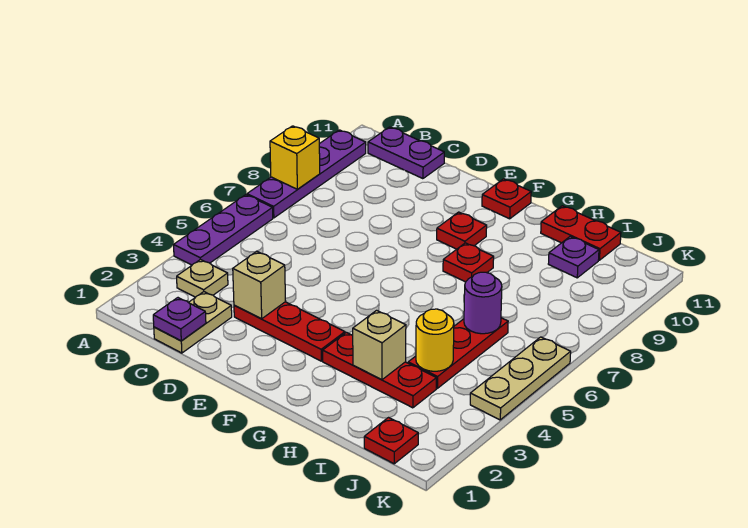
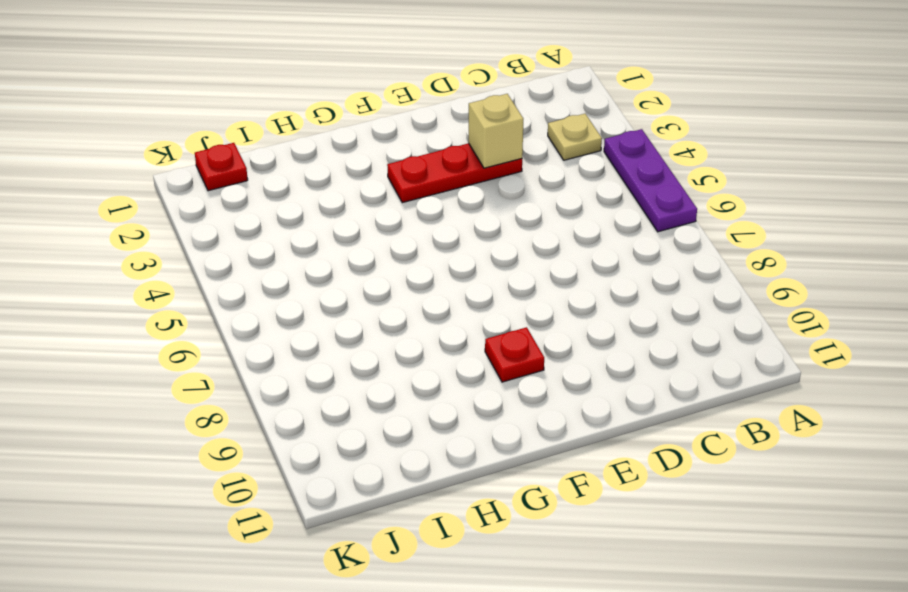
none -> purple 1x4 plate [247,130,366,218]
none -> purple 1x2 plate [368,127,444,179]
none -> tan 1x2 plate [154,292,232,353]

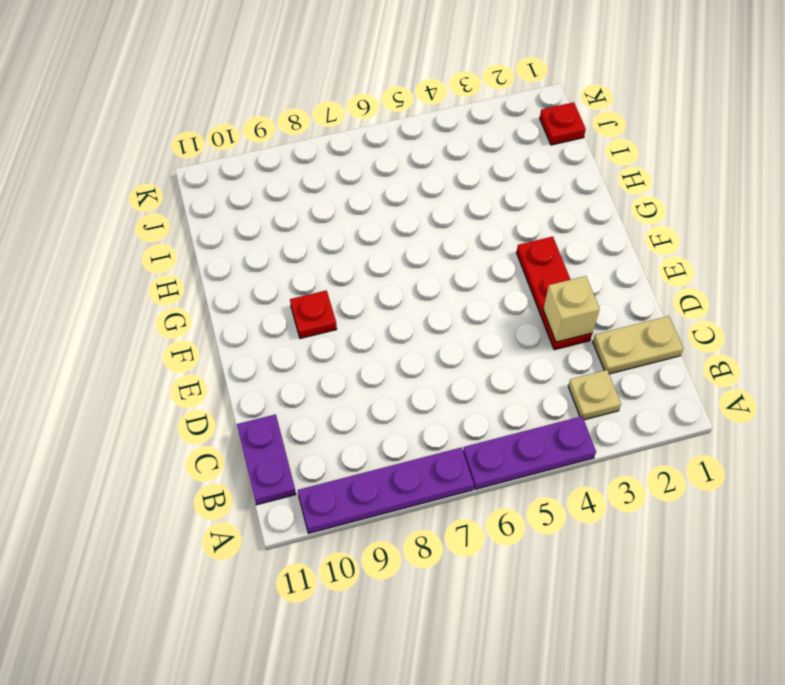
none -> red 1x1 plate [482,179,531,219]
none -> red 1x3 plate [323,332,437,408]
none -> red 1x1 plate [443,243,494,282]

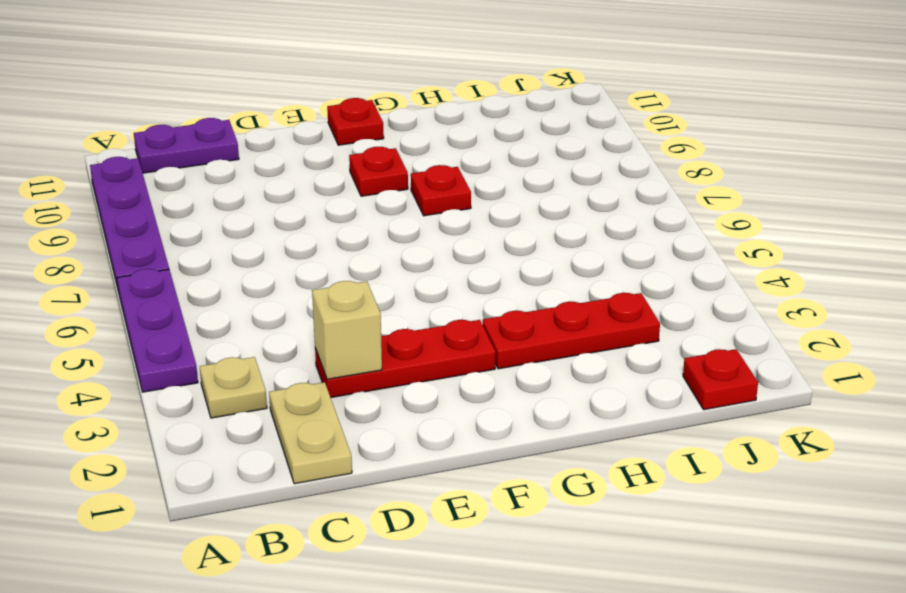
none -> red 1x2 plate [541,206,621,260]
none -> red 1x3 plate [408,318,508,388]
none -> purple 1x1 plate [548,236,599,278]

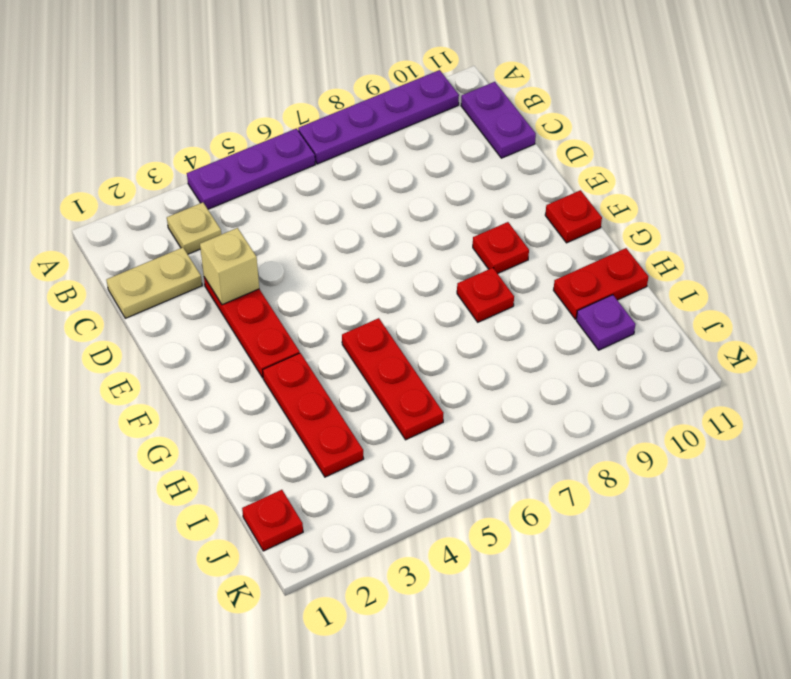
red 1x3 plate [342,318,443,440] -> red 1x3 plate turned to [408,318,508,388]
red 1x2 plate [554,248,648,319] -> red 1x2 plate turned to [541,206,621,260]
none -> tan 1x3 plate [470,337,571,420]
none -> yellow 1x1 brick [270,126,320,189]
none -> purple 1x1 plate [153,298,206,341]

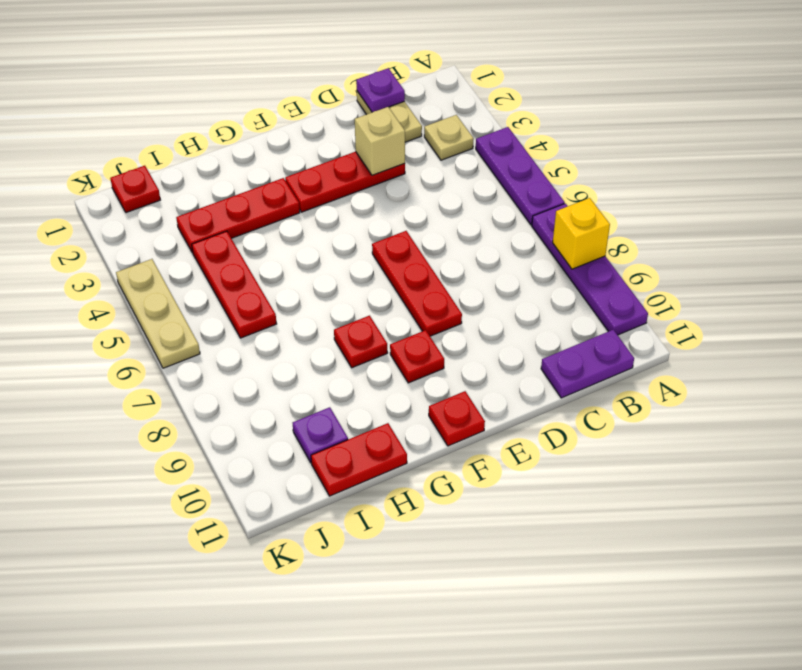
red 1x3 plate [372,231,462,336] -> none
none -> tan 1x1 brick [353,310,406,380]
none -> yellow 1x1 round brick [416,309,454,371]
none -> purple 1x1 round brick [464,272,502,334]

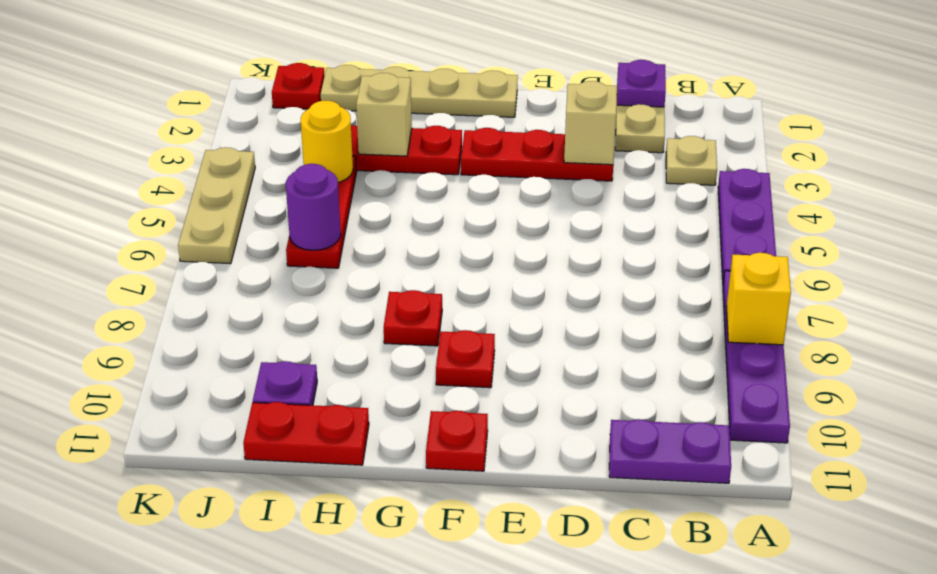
tan 1x4 plate [321,65,518,117] -> none

